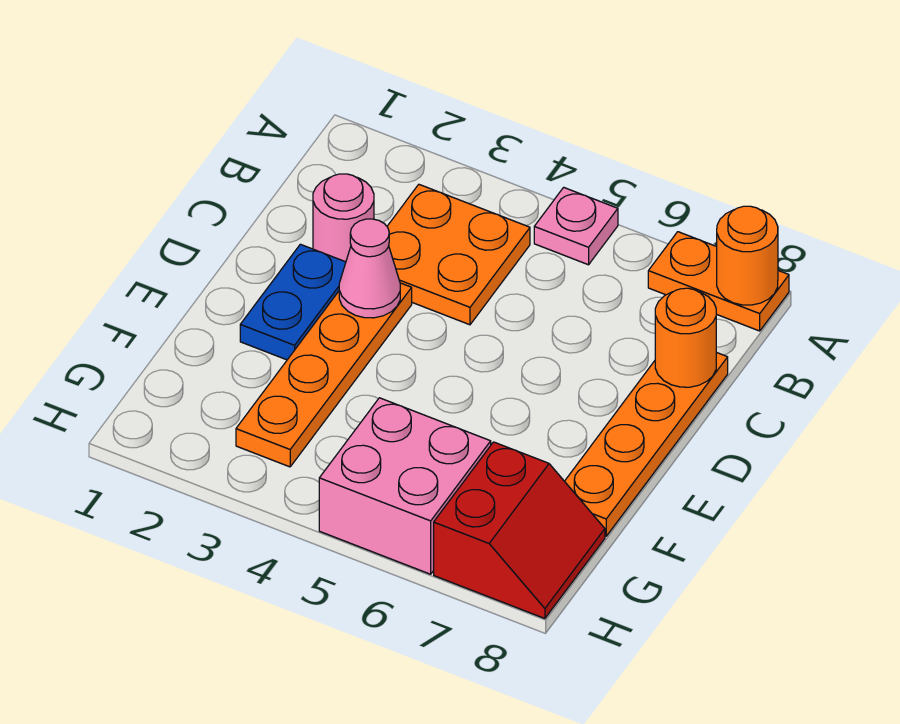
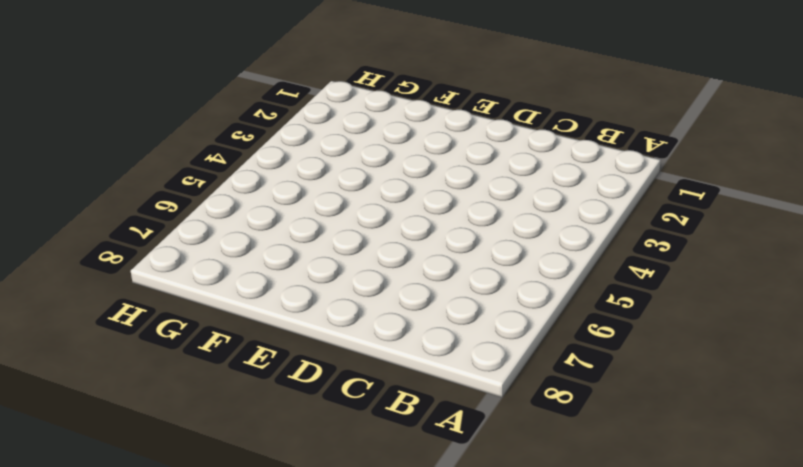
none -> pink 1x1 plate [534,187,618,265]
none -> orange 1x2 plate [648,232,789,331]
none -> orange 2x2 plate [387,185,530,325]

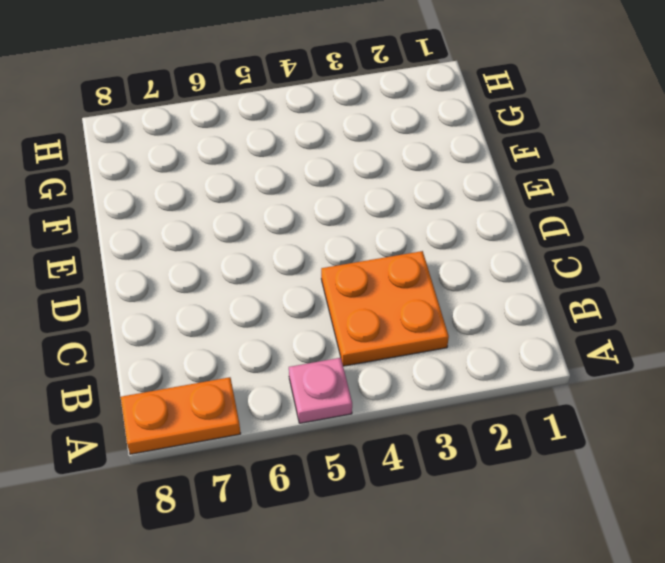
none -> pink 1x1 round brick [313,174,374,262]
none -> orange 1x4 plate [565,352,728,536]
none -> blue 1x2 plate [240,244,346,360]

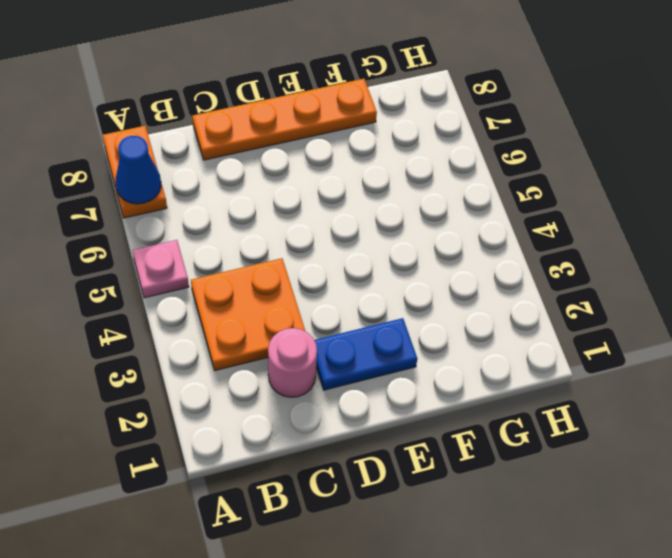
blue 1x1 cone [116,136,161,204] -> none
none -> orange 1x4 plate [236,283,412,467]
none -> pink 2x2 brick [319,398,491,574]
none -> red 2x2 slope [434,442,605,618]

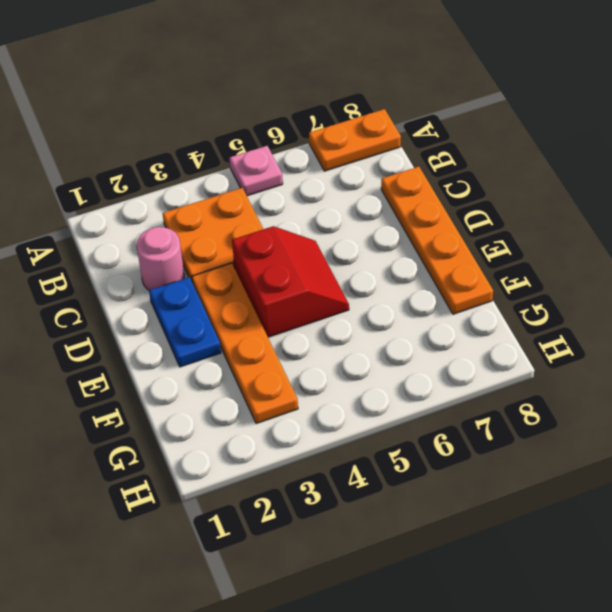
red 2x2 slope [232,226,349,337] -> red 2x2 slope moved to [434,442,605,618]
none -> pink 2x2 brick [319,398,491,574]
none -> orange 1x1 round brick [717,206,778,305]
none -> orange 1x1 round brick [655,288,716,387]

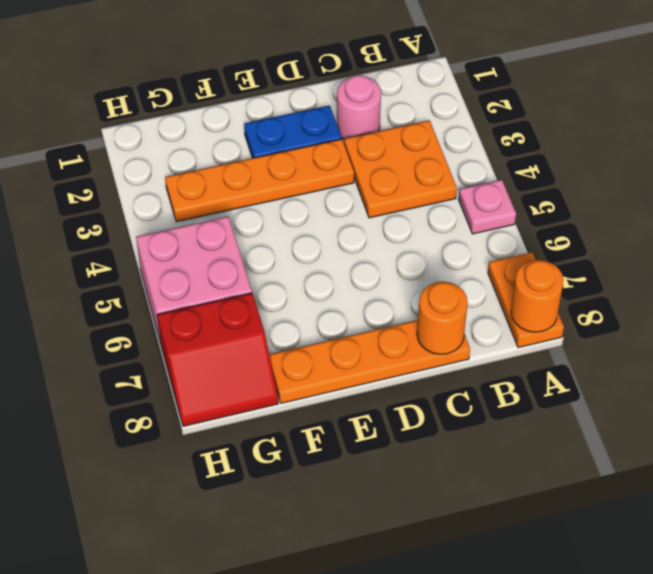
none -> pink 1x1 cone [339,219,400,318]

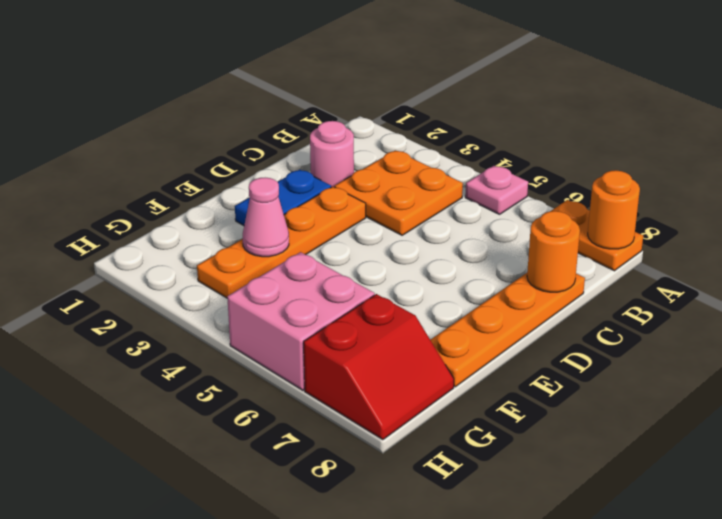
pink 1x1 cone [243,178,289,257] -> pink 1x1 cone moved to [339,219,400,318]

